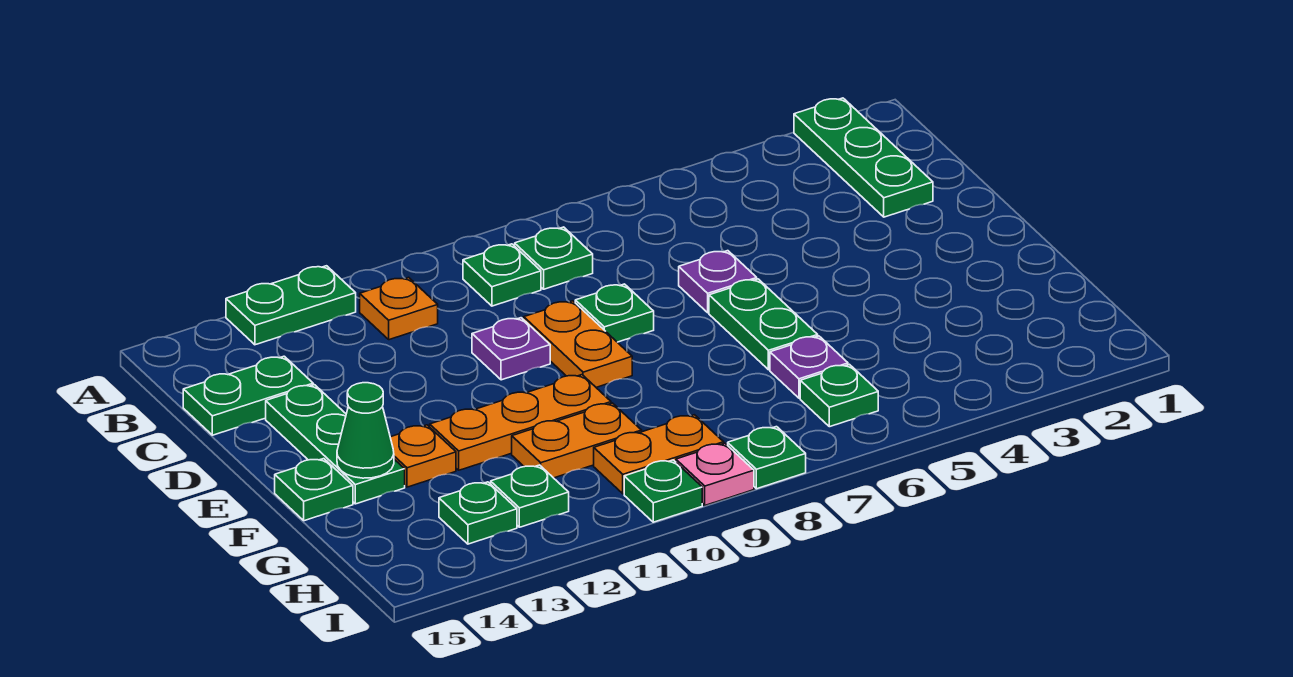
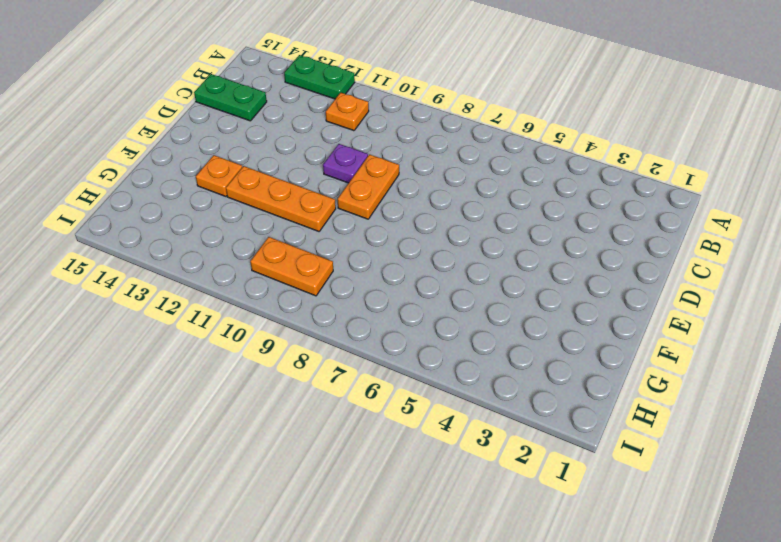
none -> green 1x3 plate [794,98,933,217]
none -> green 1x1 plate [515,227,593,289]
none -> green 1x1 plate [463,244,541,306]

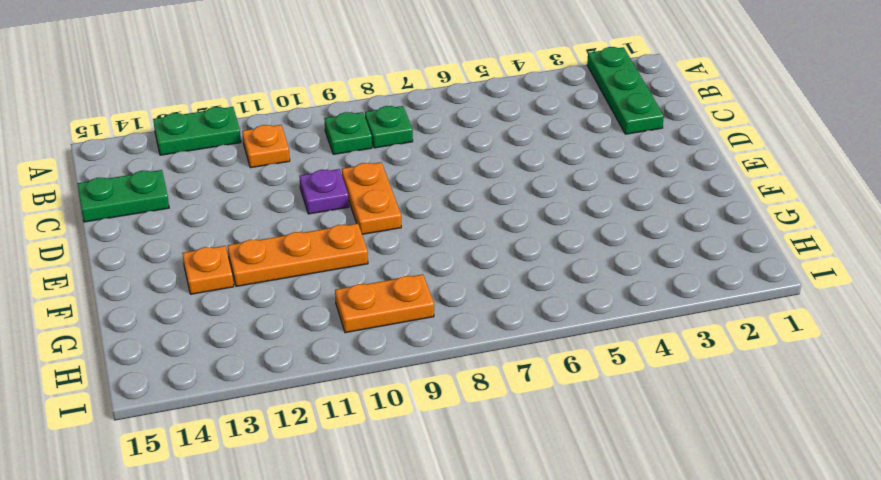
none -> purple 1x1 plate [679,251,757,313]
none -> green 1x1 plate [575,284,654,342]
none -> green 1x3 plate [266,385,405,504]

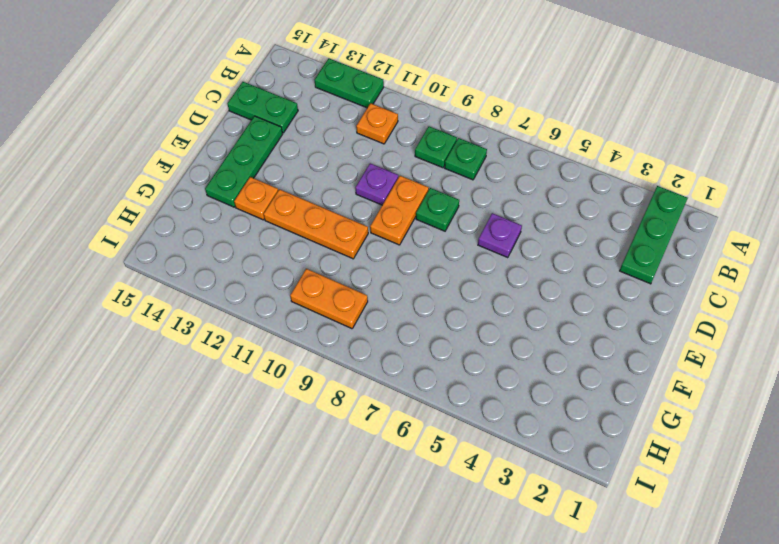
none -> green 1x2 plate [709,279,818,370]
none -> green 1x1 plate [275,459,353,521]
none -> purple 1x1 plate [770,336,848,398]

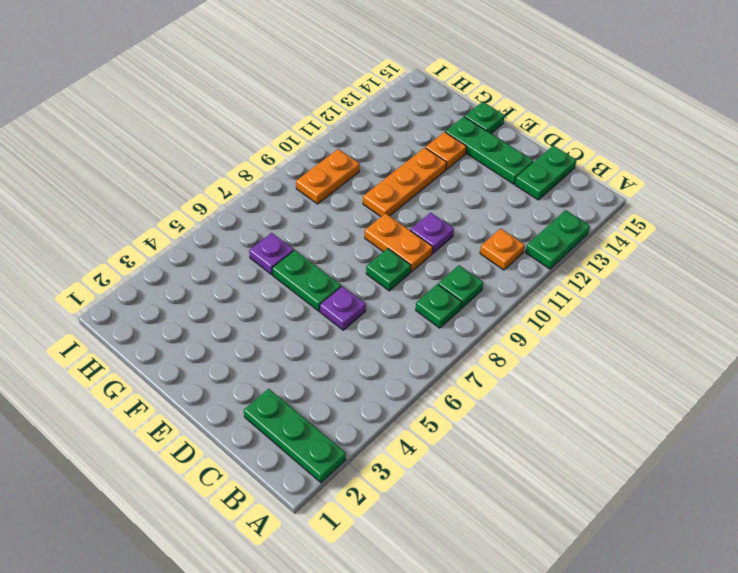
none -> orange 1x2 plate [512,403,642,478]
none -> green 1x1 plate [800,364,878,427]
none -> green 1x1 plate [491,465,569,527]

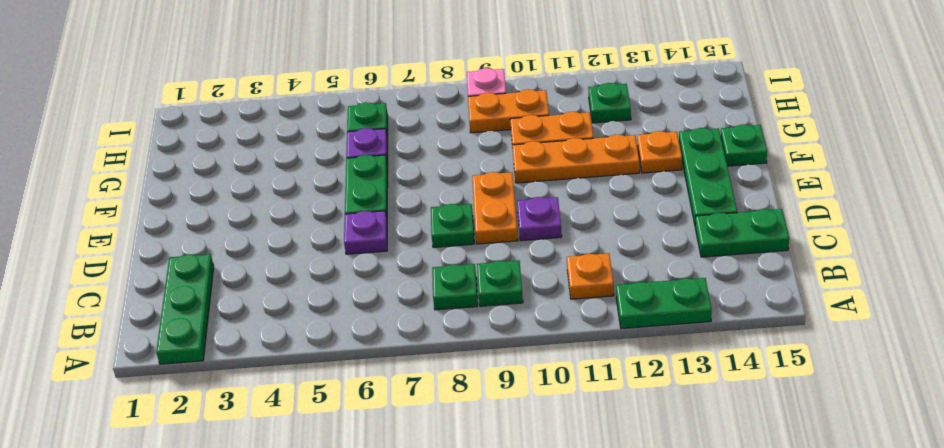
none -> green 1x1 plate [439,482,517,544]
none -> green 1x1 plate [728,427,806,489]
none -> green 1x1 plate [624,460,702,522]

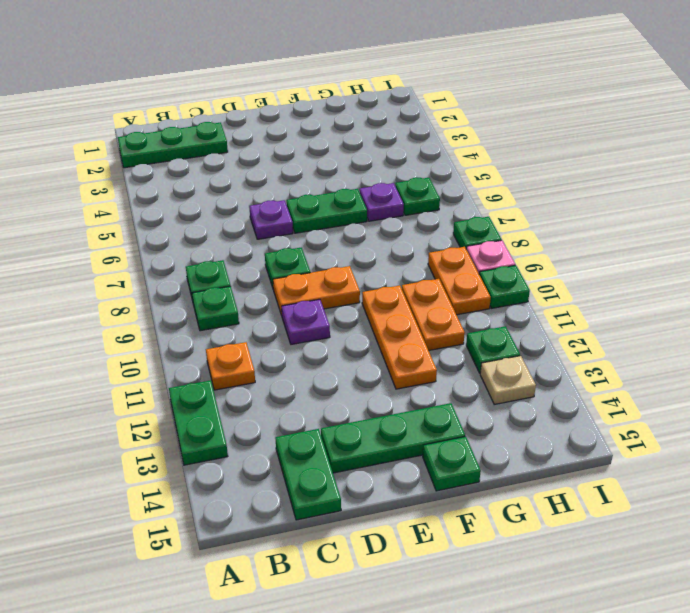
tan 1x1 plate [480,356,536,404] -> green 1x1 plate [439,482,517,544]
none -> orange 1x1 plate [390,425,456,487]
none -> green 1x1 cone [337,383,394,478]

